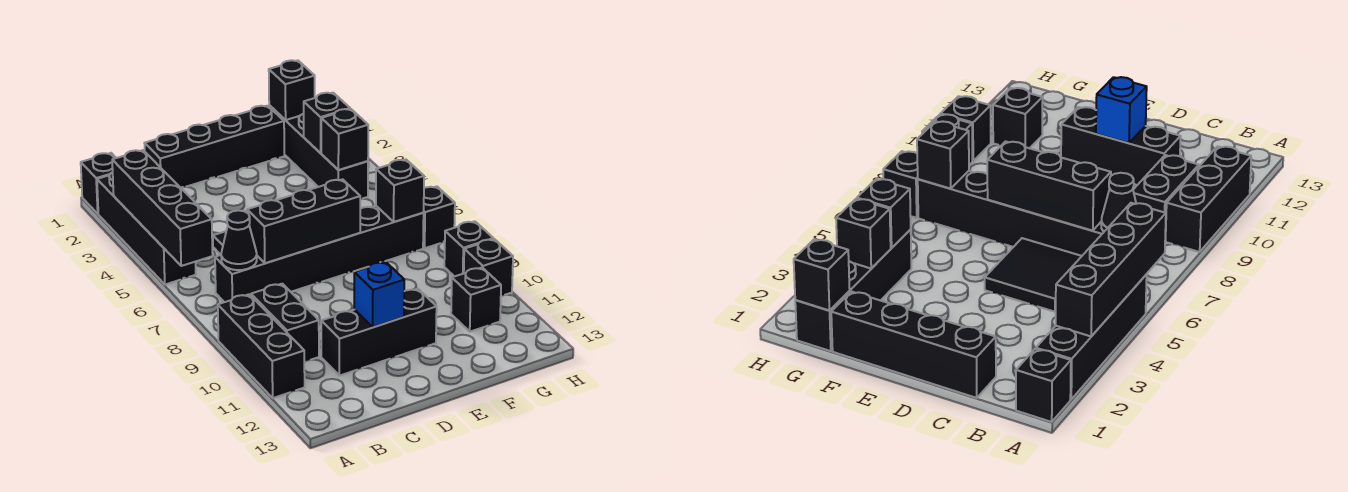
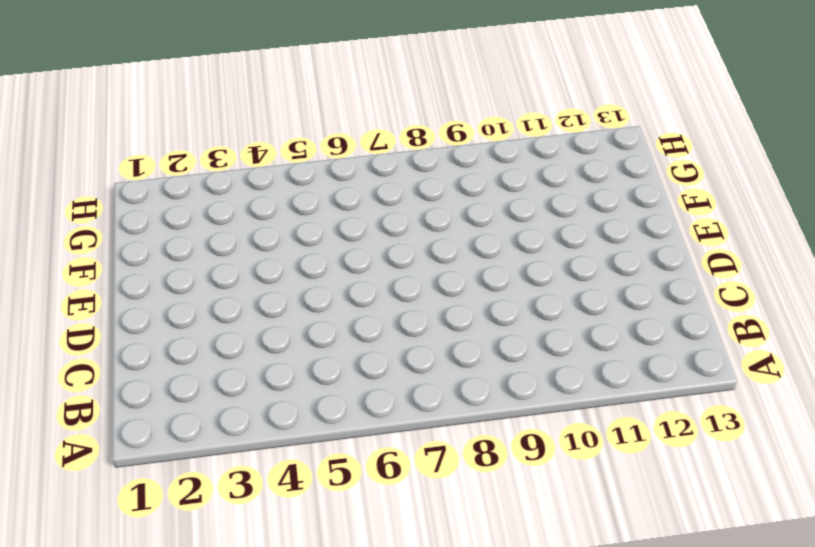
none -> black 1x1 brick [81,153,116,214]
none -> black 1x4 brick [97,172,196,284]
none -> black 1x3 brick [218,294,305,398]

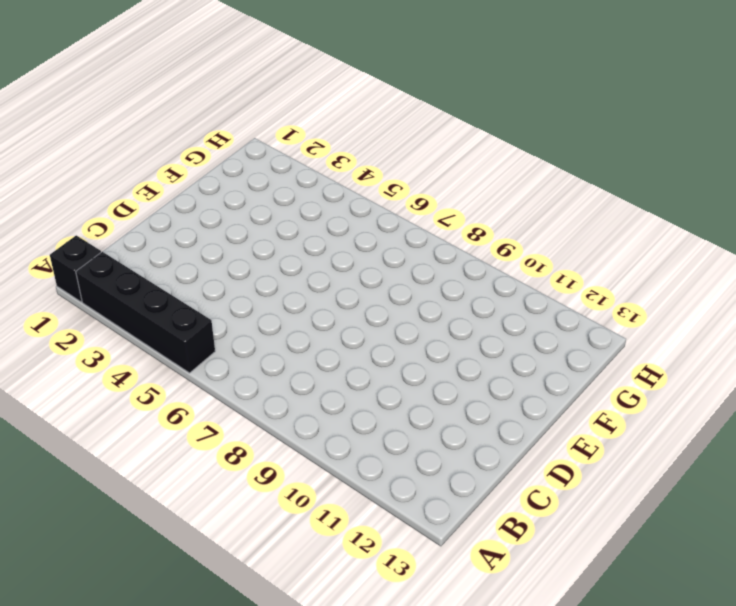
none -> black 1x3 brick [218,294,305,398]
none -> black 1x6 brick [215,206,424,302]
none -> black 1x2 brick [251,284,319,362]

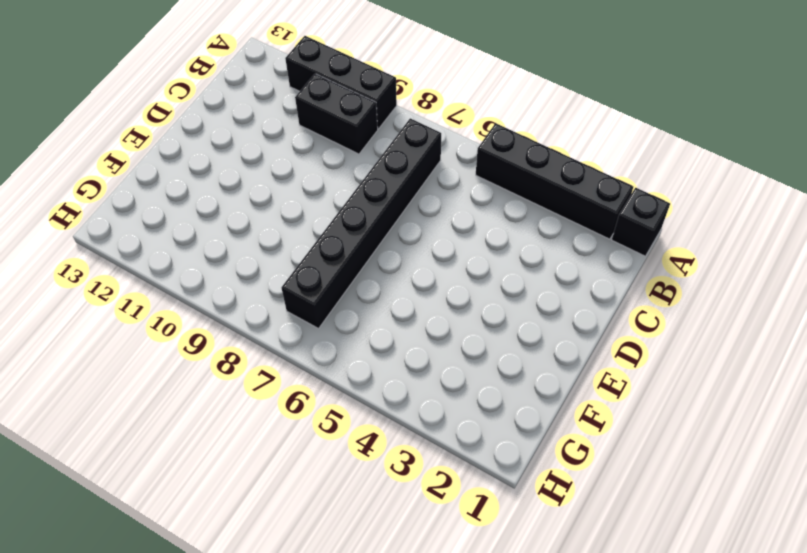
none -> black 1x4 brick [145,106,284,187]
none -> black 2x2 tile [985,238,1082,312]
none -> black 1x3 brick [321,289,437,376]

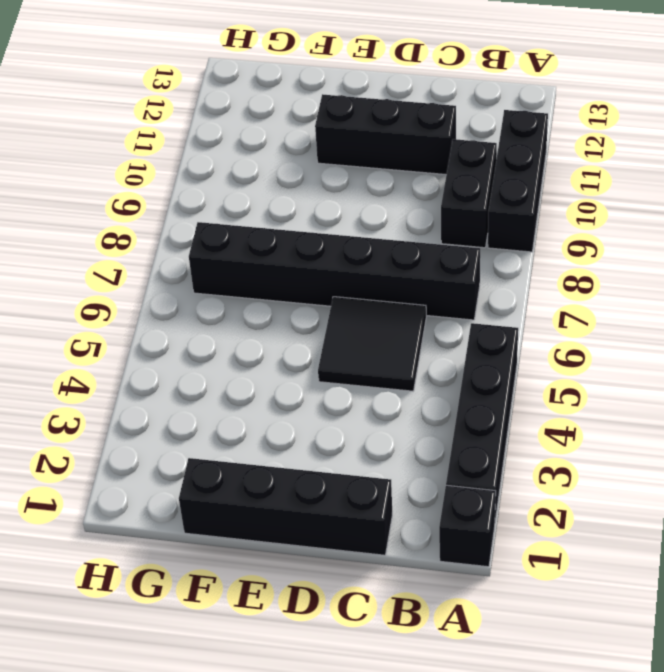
none -> black 1x4 brick [269,105,368,199]
none -> black 1x1 brick [451,268,501,332]
none -> black 1x1 brick [423,186,455,248]

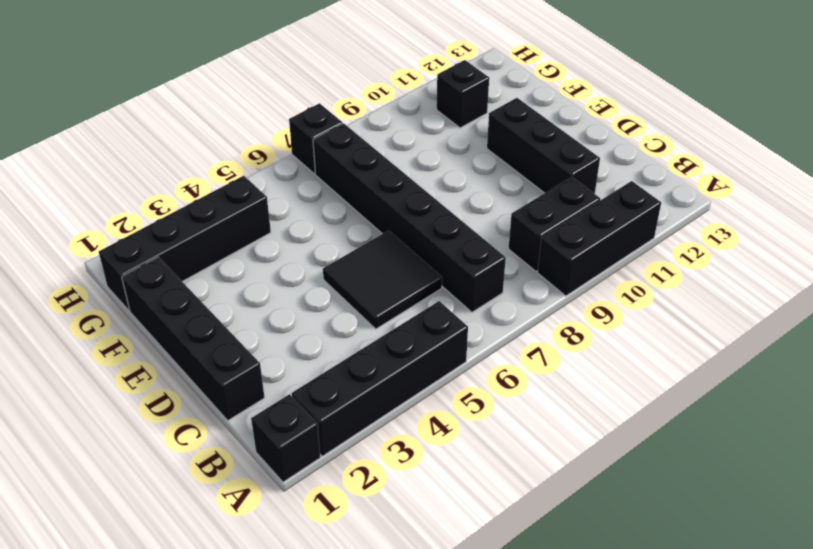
none -> black 1x1 brick [444,221,493,277]
none -> black 1x1 brick [464,239,513,296]
none -> black 1x4 brick [112,150,213,266]

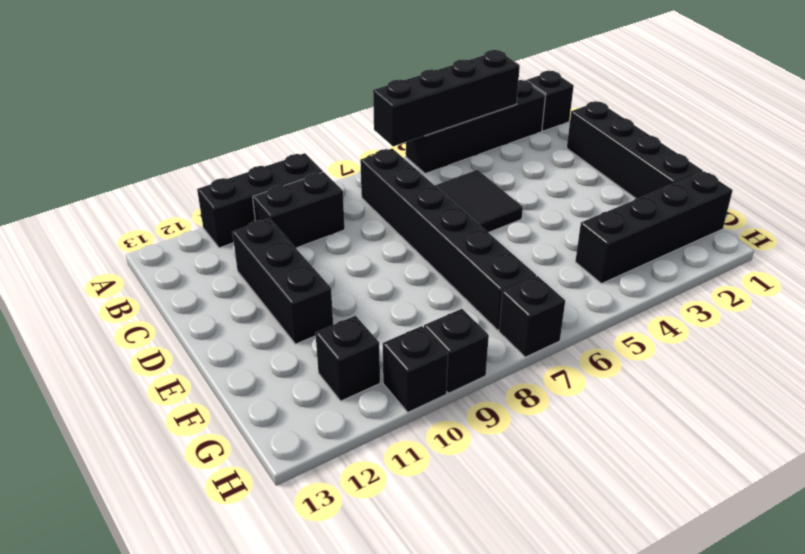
none -> black 1x1 cone [221,210,257,270]
none -> black 1x3 brick [247,179,360,263]
none -> blue 1x1 brick [354,262,404,327]

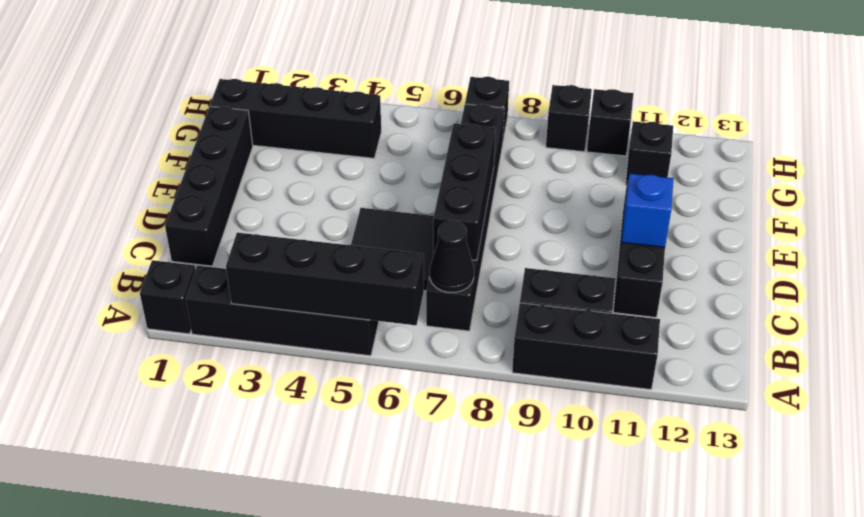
none -> black 1x1 brick [269,60,315,120]
none -> black 1x1 brick [304,93,350,153]
none -> black 1x1 brick [321,109,368,170]

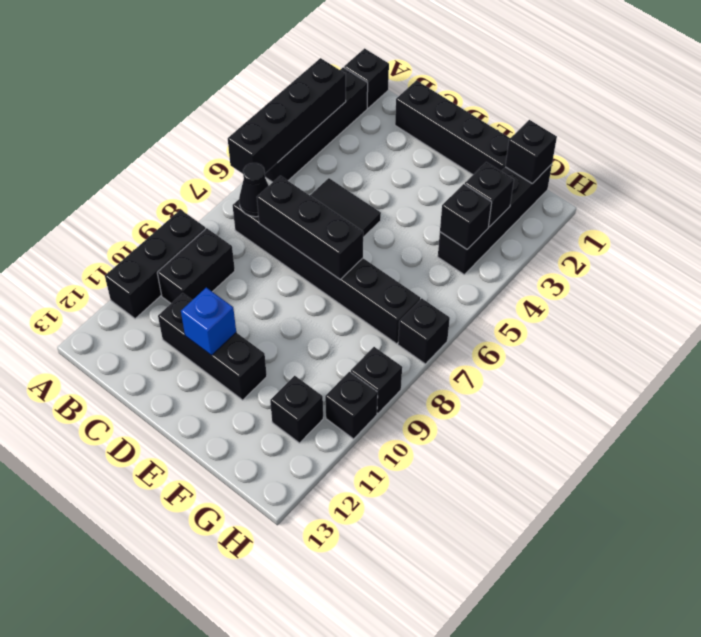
none -> black 1x1 brick [376,160,424,222]

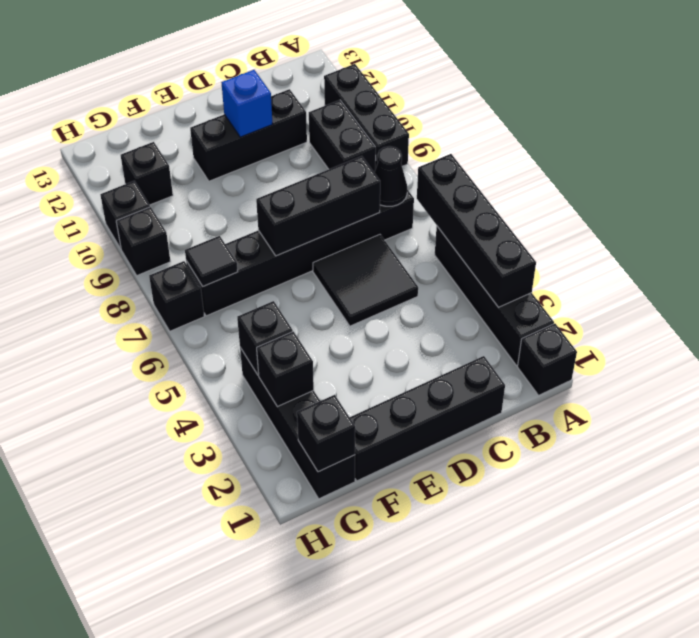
black 1x1 tile [185,236,238,286] -> black 1x1 brick [376,160,424,222]

